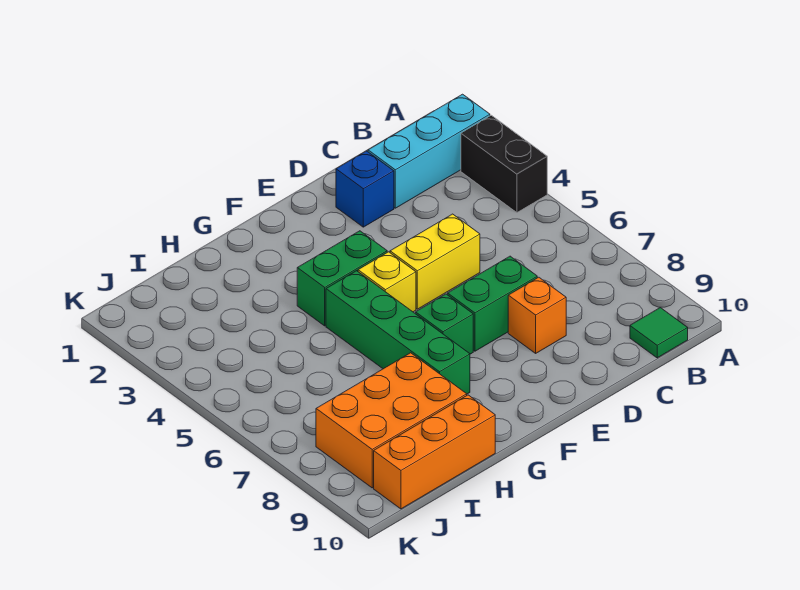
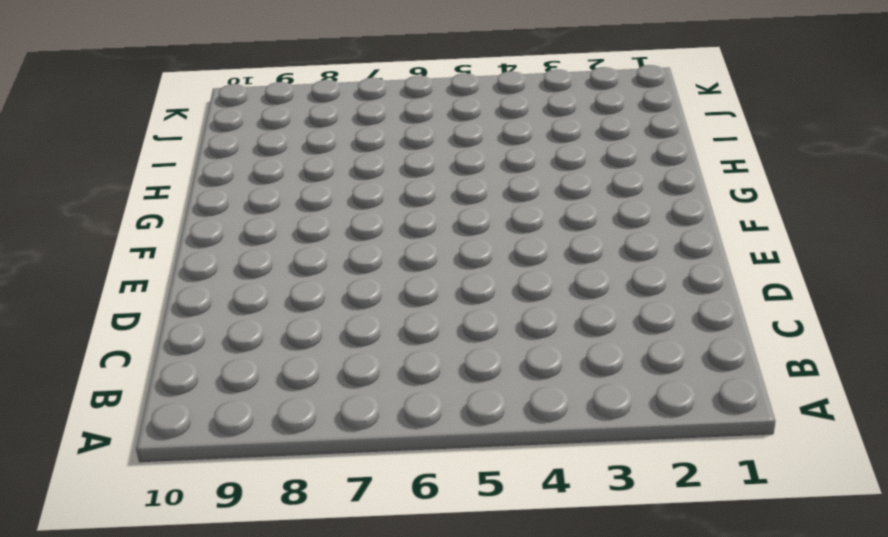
none -> cyan 1x3 brick [368,94,490,208]
none -> black 1x2 brick [461,115,547,213]
none -> green 1x1 tile [630,308,688,358]

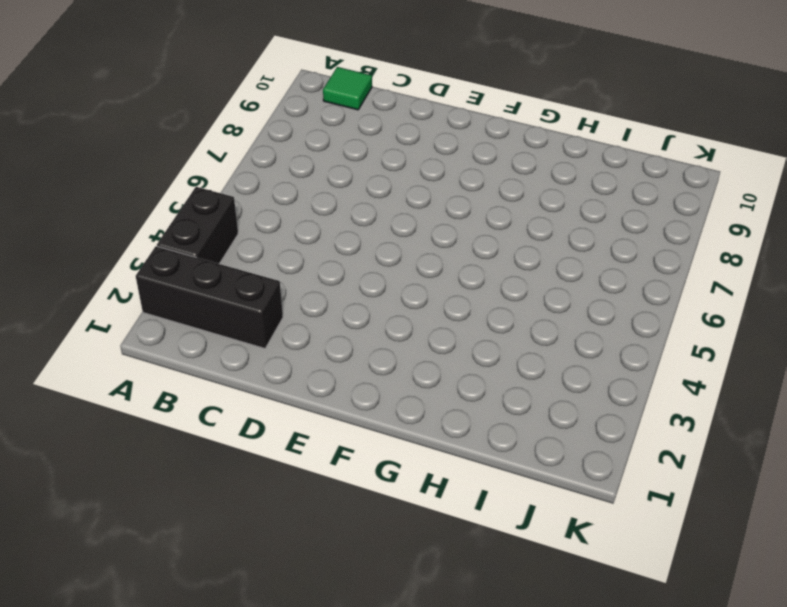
black 1x3 brick [136,246,283,349] -> cyan 1x3 brick [368,94,490,208]
none -> blue 1x1 brick [336,151,394,227]
none -> yellow 1x2 brick [390,214,480,309]
none -> green 1x2 brick [448,256,537,351]

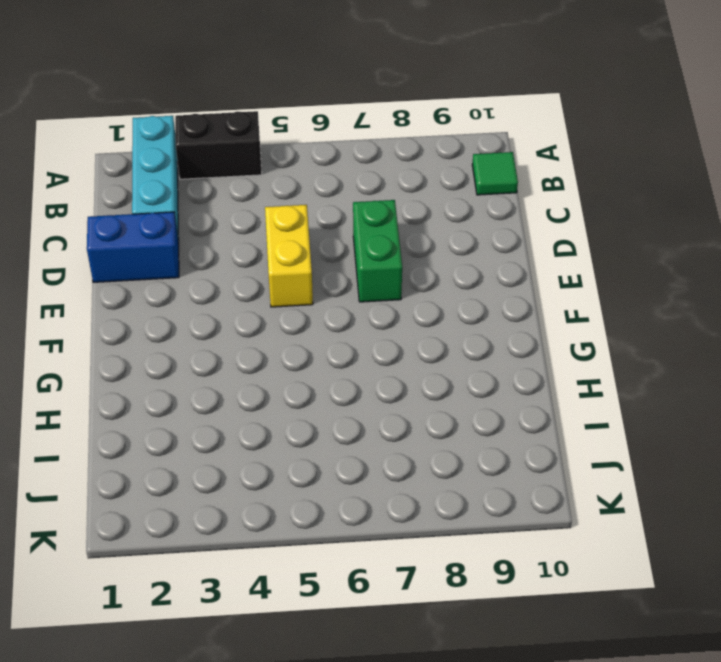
blue 1x2 brick [87,212,179,282] -> blue 1x1 brick [336,151,394,227]
none -> orange 1x1 brick [508,277,566,353]
none -> green 1x2 brick [297,231,387,326]
none -> yellow 1x1 brick [358,252,416,312]

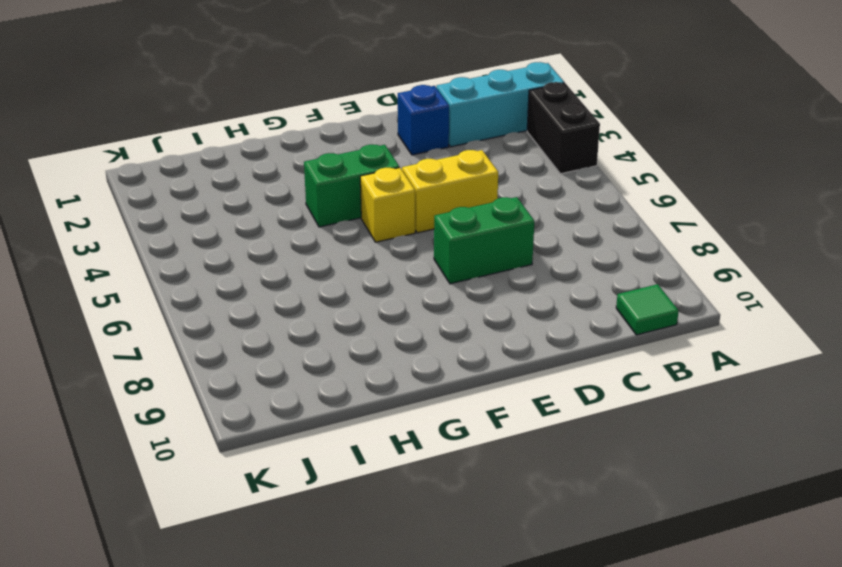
none -> orange 1x1 brick [508,277,566,353]
none -> green 1x1 brick [416,294,473,354]
none -> green 1x4 brick [326,271,470,394]

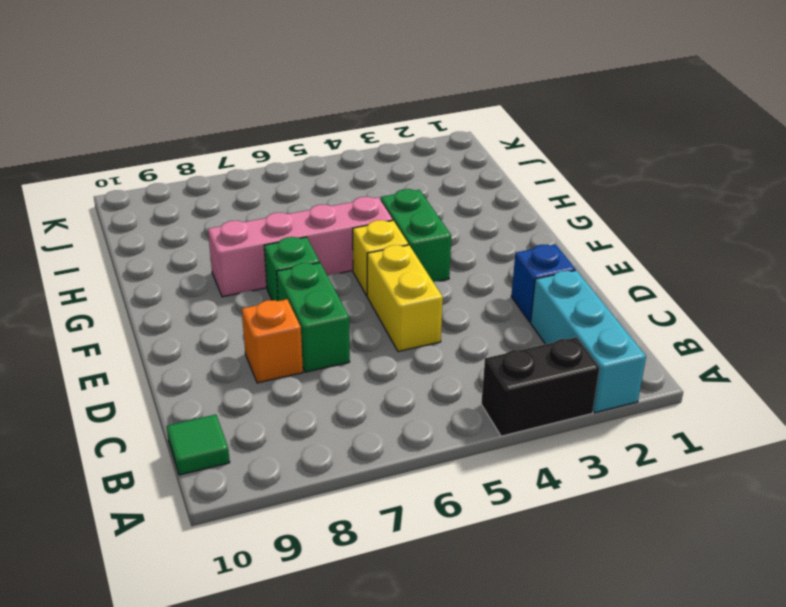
pink 1x4 brick [208,197,393,297] -> green 1x4 brick [326,271,470,394]
none -> orange 2x3 brick [316,353,467,488]
none -> orange 1x3 brick [374,395,495,509]

